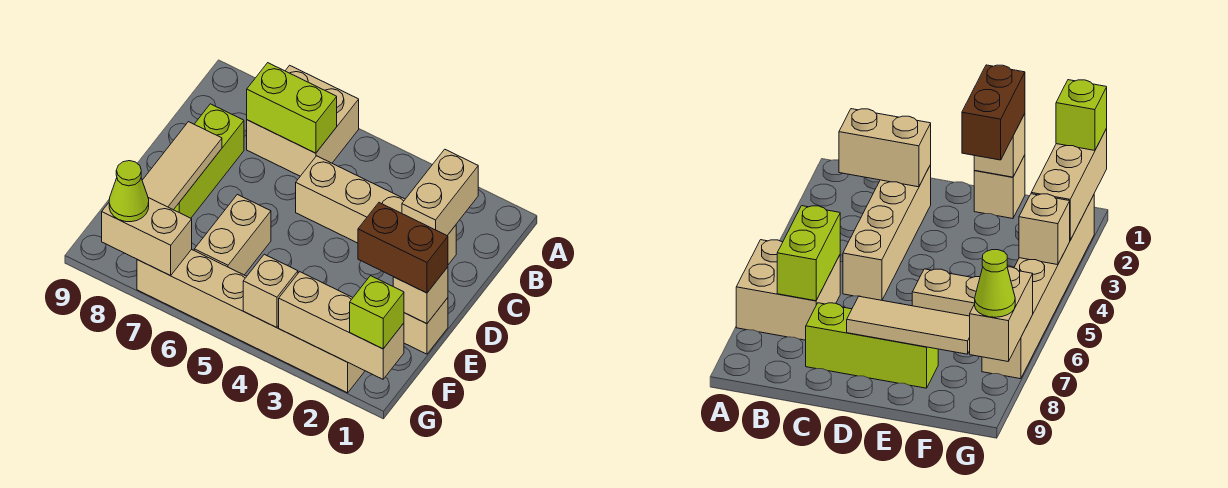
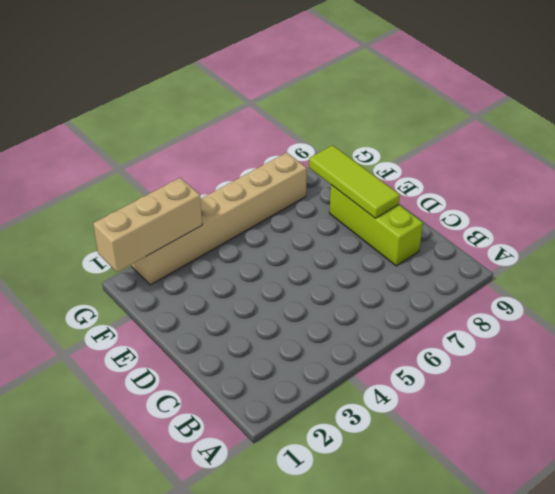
lime 1x3 tile [309,145,400,218] -> tan 1x3 tile [142,122,222,210]
none -> tan 2x2 brick [247,65,359,176]
none -> tan 1x4 brick [296,156,456,265]
none -> tan 1x1 brick [404,298,448,354]

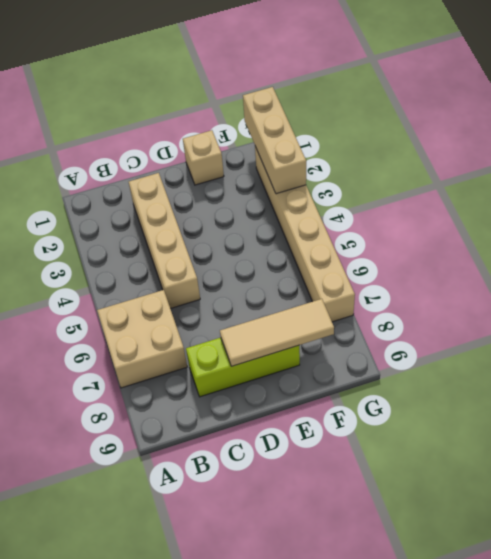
none -> tan 1x2 brick [194,194,271,275]
none -> tan 1x2 brick [402,149,478,235]
none -> lime 1x2 brick [247,63,337,153]

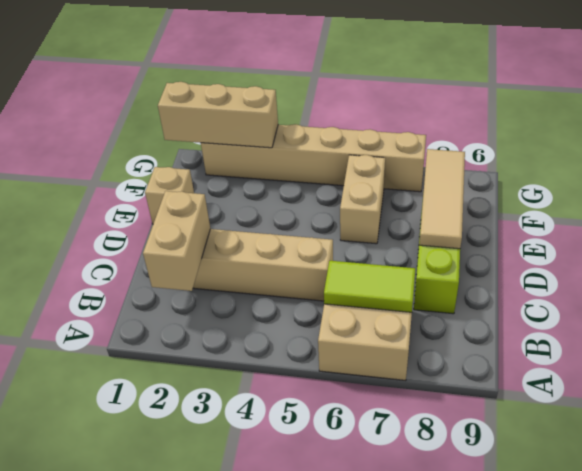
lime 1x2 tile [324,261,415,312] -> lime 1x2 brick [247,63,337,153]
none -> tan 1x1 brick [393,267,448,324]
none -> tan 1x1 brick [243,254,298,328]
none -> tan 1x2 brick [102,198,192,276]

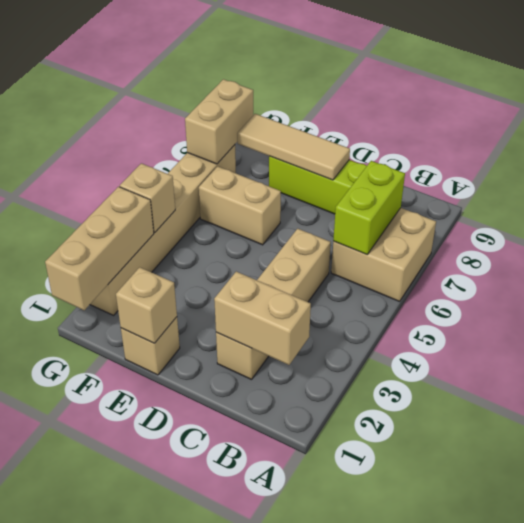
none -> brown 1x2 brick [358,203,448,293]
none -> lime 1x1 brick [350,276,404,349]
none -> lime 1x1 cone [109,161,149,222]

